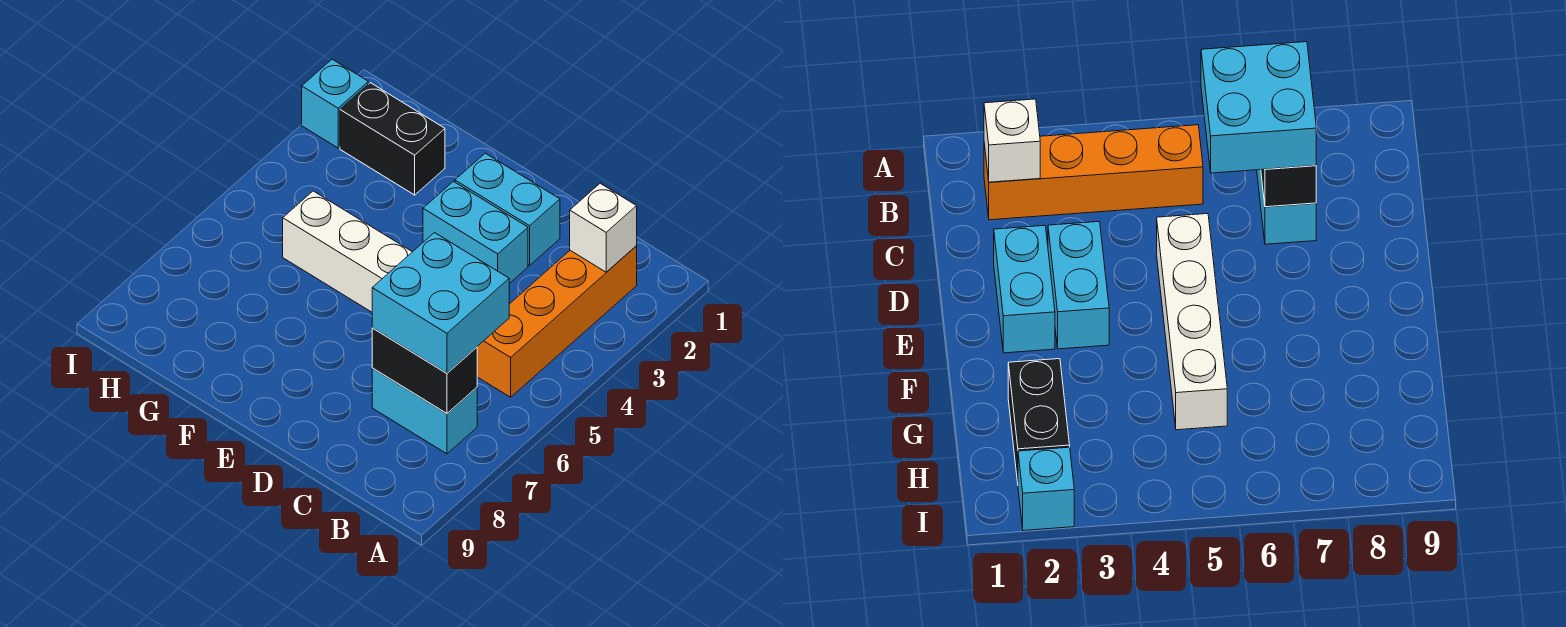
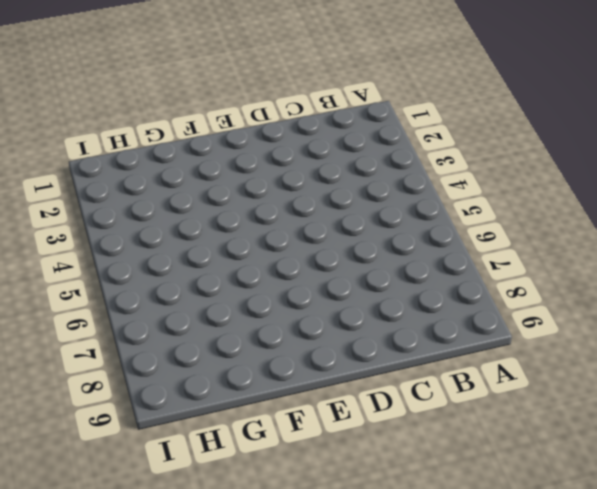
none -> orange 1x4 brick [477,246,637,397]
none -> cyan 1x2 brick [372,368,477,454]

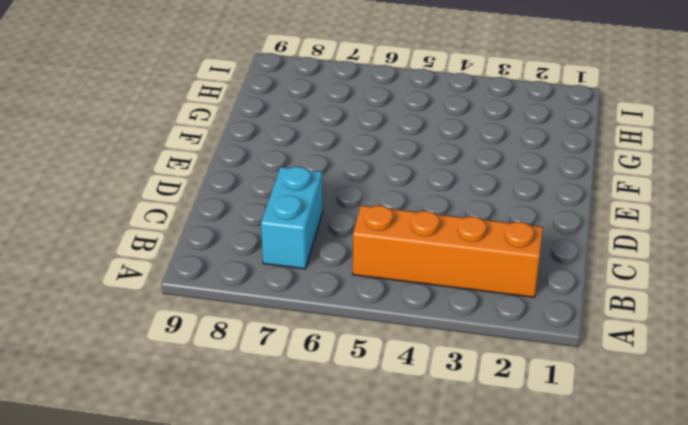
none -> cyan 1x2 brick [455,153,560,265]
none -> cyan 1x2 brick [423,181,528,284]

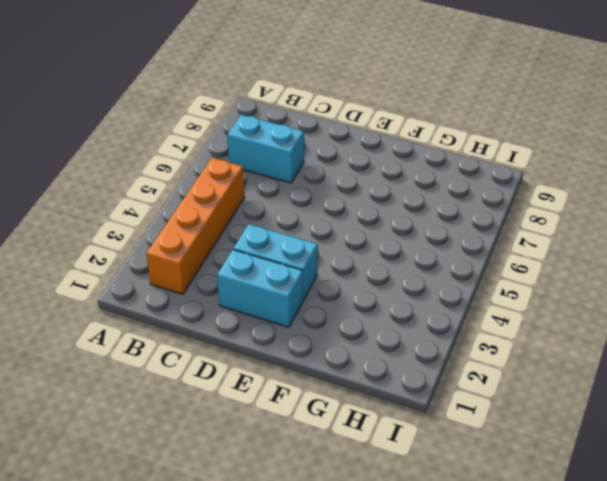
none -> white 1x4 brick [283,191,412,312]
none -> black 1x2 brick [340,83,445,195]

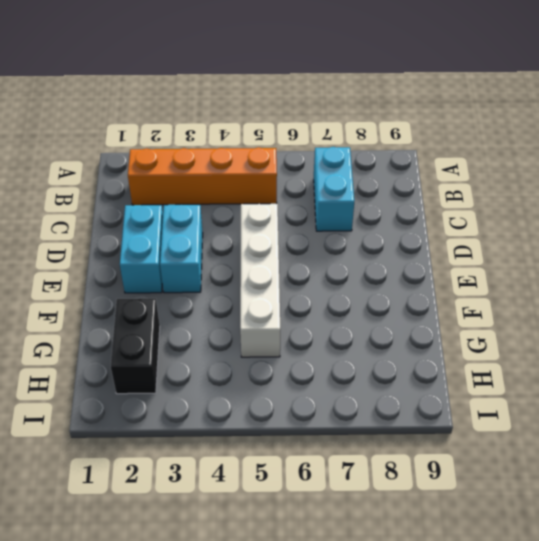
none -> cyan 1x1 brick [302,59,368,148]
none -> white 1x1 brick [570,183,637,272]

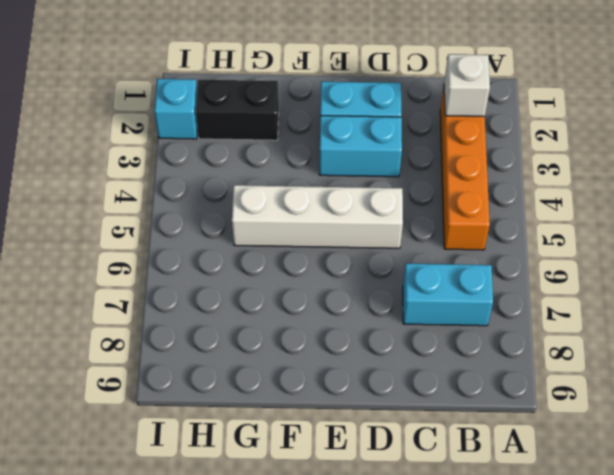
none -> black 1x2 brick [372,328,477,414]
none -> cyan 2x2 brick [372,233,509,373]

